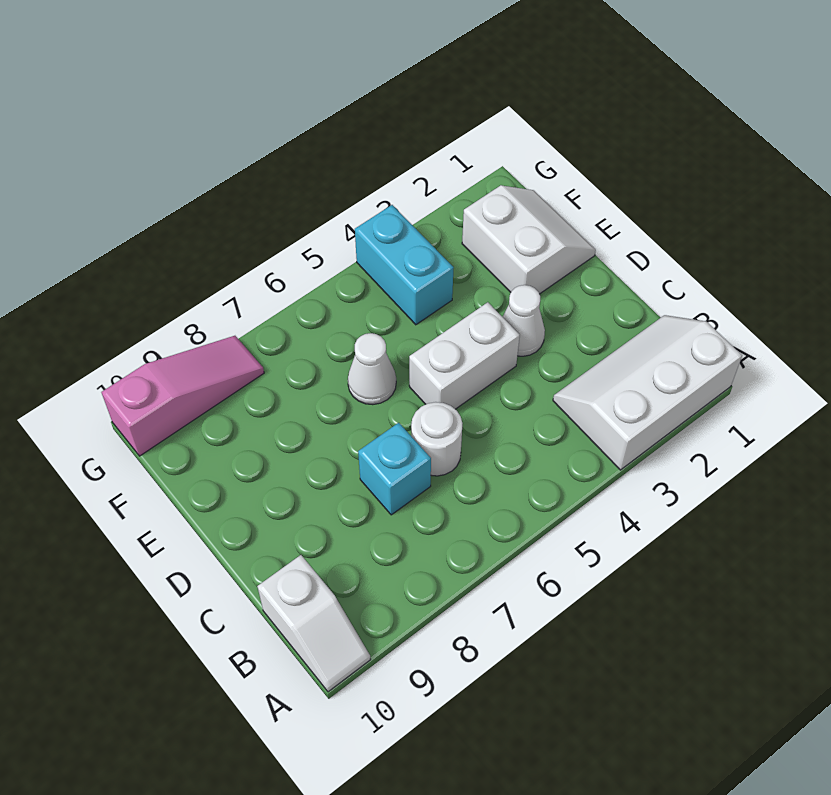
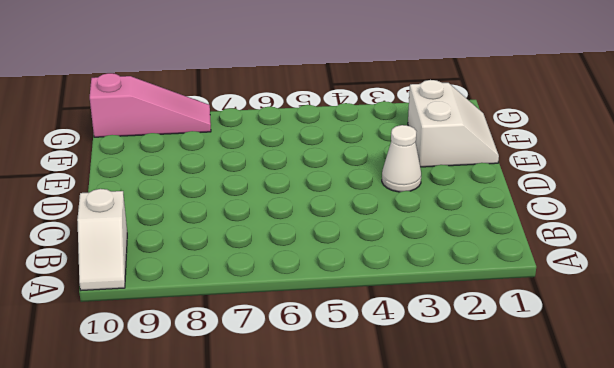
none -> white 2x3 slope [553,315,742,470]
none -> white 1x1 round brick [411,402,463,476]

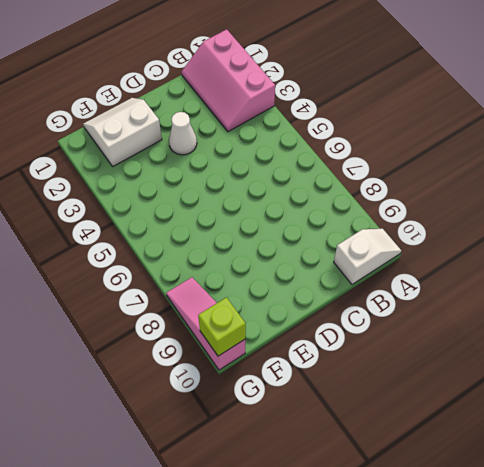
pink 2x3 slope [182,29,275,132] -> white 2x3 slope [553,315,742,470]
lime 1x1 brick [198,297,246,356] -> none
none -> white 1x1 round brick [411,402,463,476]
none -> cyan 1x1 brick [358,423,431,515]

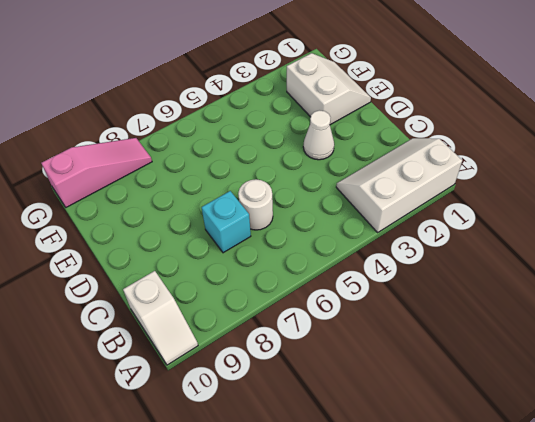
none -> white 1x2 brick [409,302,520,409]
none -> white 1x1 cone [348,333,396,405]

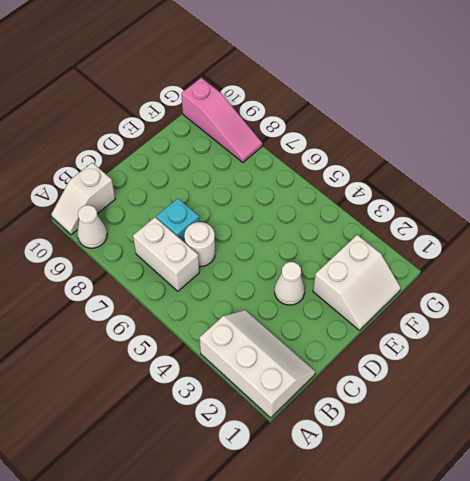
white 1x1 cone [77,205,107,248] -> white 1x1 cone moved to [348,333,396,405]
white 1x2 brick [133,217,199,291] -> white 1x2 brick moved to [409,302,520,409]
none -> cyan 1x2 brick [355,205,454,325]

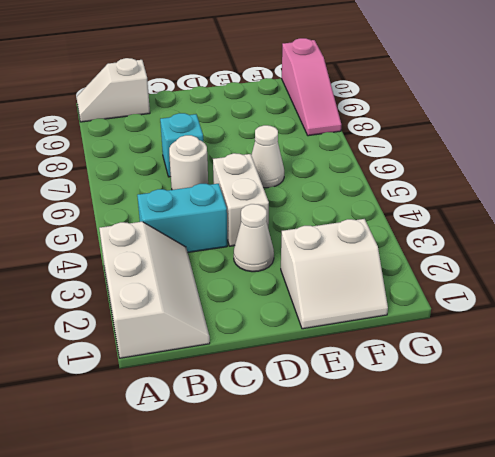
cyan 1x2 brick [137,184,227,252] -> cyan 1x2 brick moved to [355,205,454,325]

